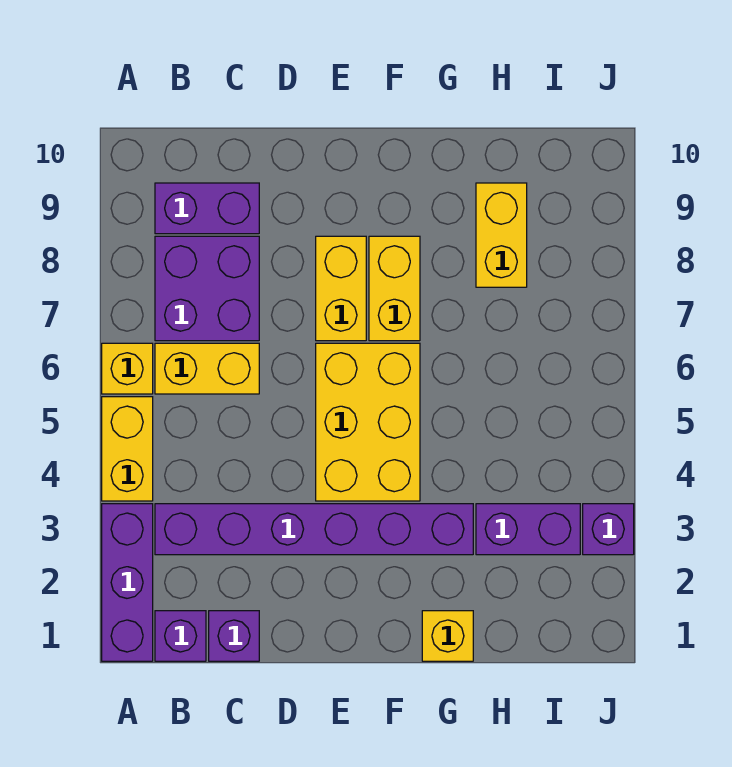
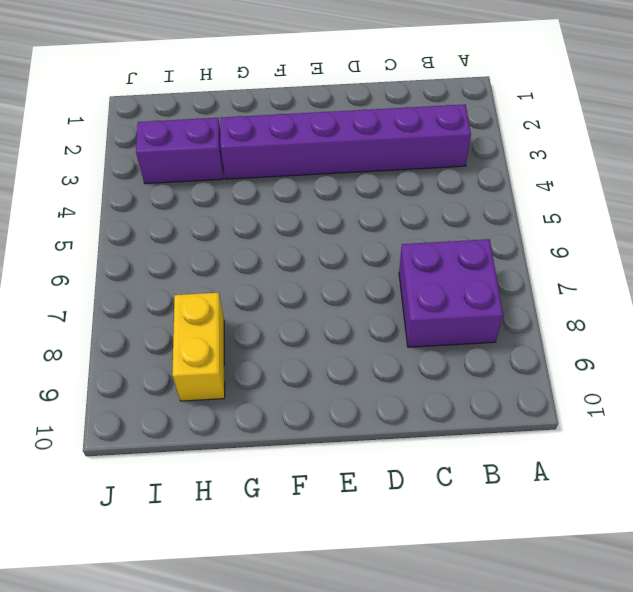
none -> purple 1x3 brick [102,504,153,661]
none -> yellow 1x2 brick [102,397,153,501]
none -> yellow 1x1 brick [102,343,153,394]

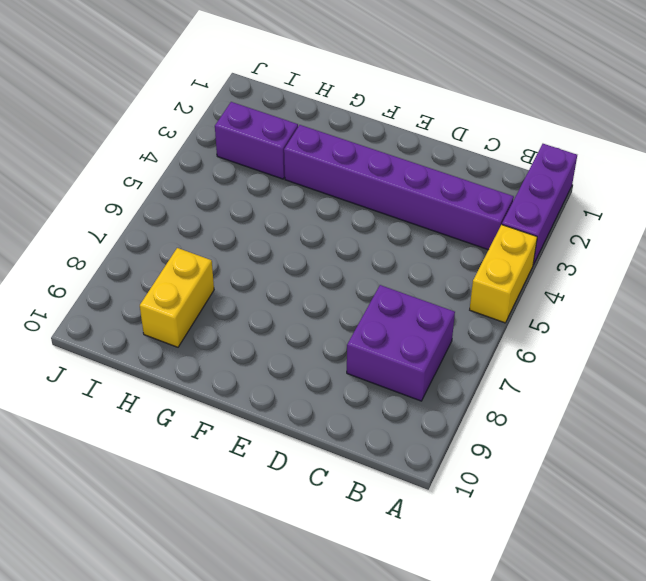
none -> yellow 1x1 brick [102,343,153,394]
none -> purple 1x1 brick [155,611,206,661]
none -> yellow 1x2 brick [155,343,259,394]

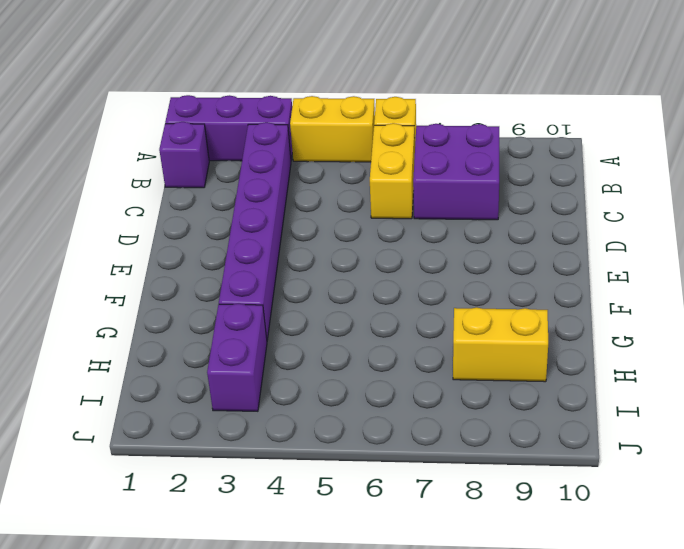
none -> purple 1x2 brick [155,183,259,234]
none -> purple 1x1 brick [209,611,259,661]
none -> yellow 2x3 brick [316,343,420,501]

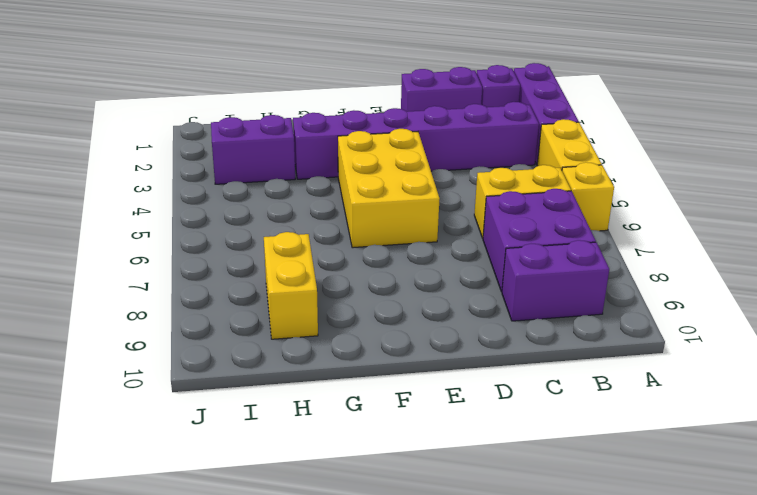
purple 1x2 brick [401,67,482,112] -> purple 1x1 brick [209,611,259,661]
none -> yellow 1x2 brick [316,236,366,341]
none -> yellow 1x2 brick [369,236,420,341]
none -> yellow 1x1 brick [422,611,473,661]

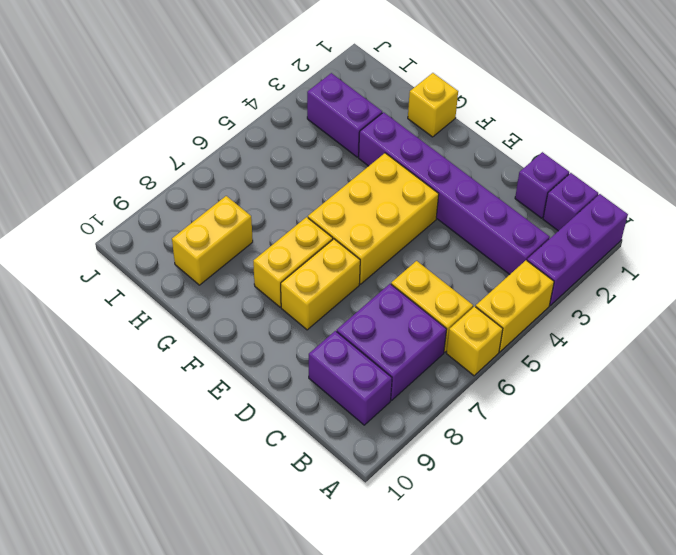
none -> purple 1x1 brick [583,504,634,555]

